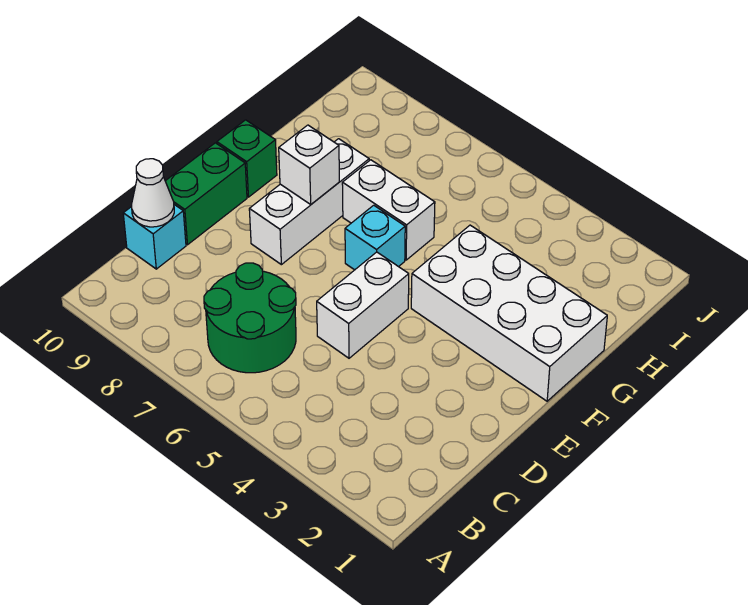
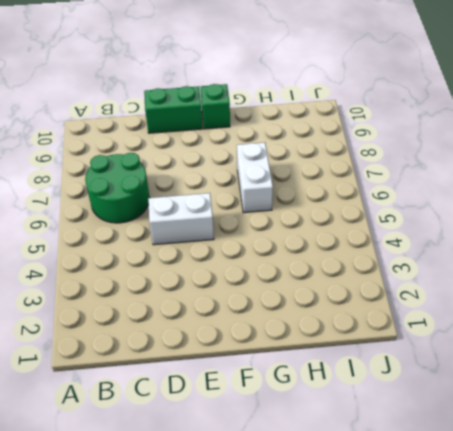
none -> cyan 1x1 brick [123,205,186,269]
none -> white 1x3 brick [249,139,369,265]

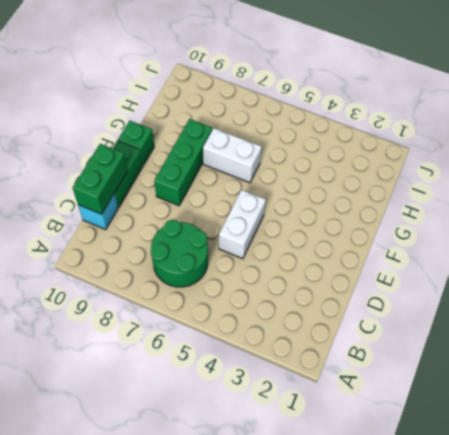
green 1x2 brick [73,144,127,214] -> white 1x1 cone [132,159,174,227]
green 1x3 brick [154,119,212,206] -> white 1x3 brick [249,139,369,265]
none -> white 2x4 brick [411,225,607,401]
none -> cyan 1x1 brick [345,205,405,270]

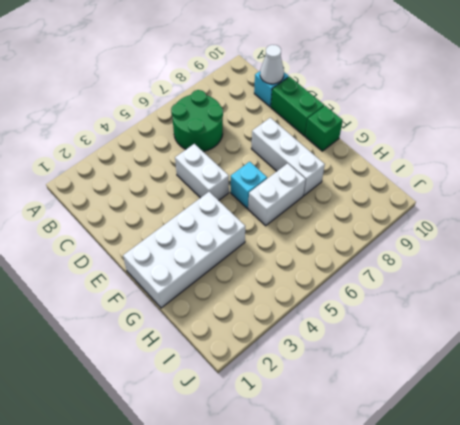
none -> white 1x1 brick [279,125,339,204]

